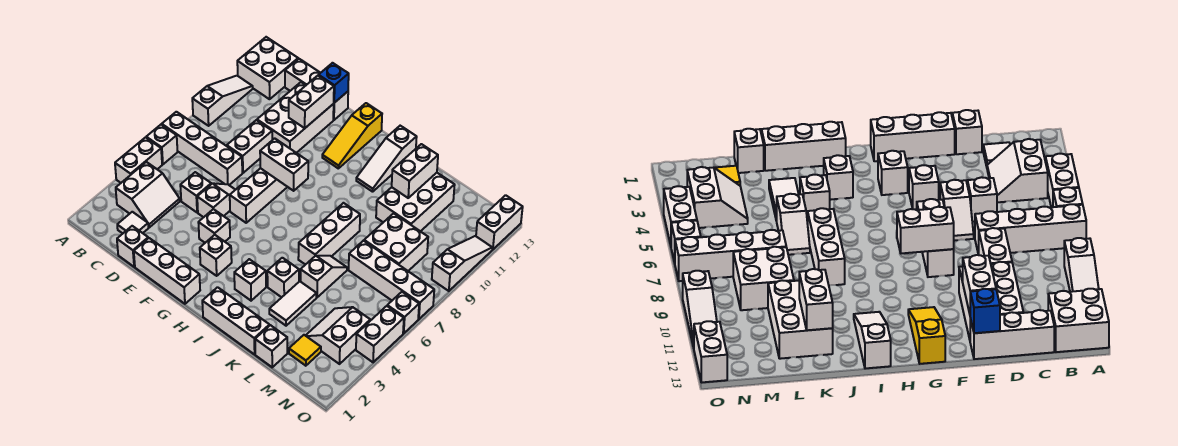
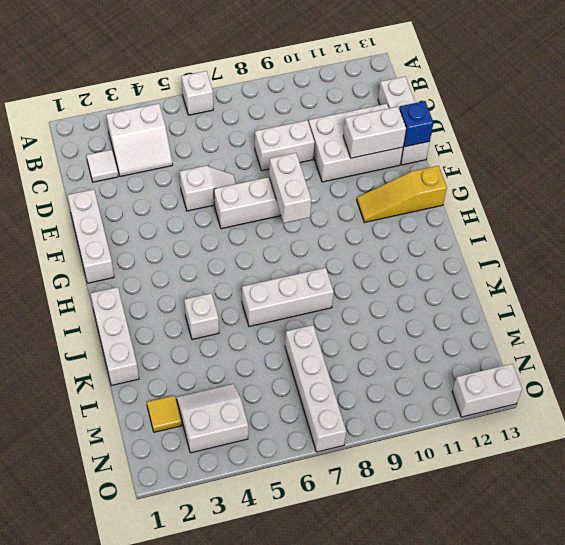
none -> white 1x2 brick [115,137,162,183]
none -> white 1x4 brick [162,112,242,185]
none -> white 1x3 slope [192,76,253,126]
none -> white 2x2 brick [237,37,298,99]

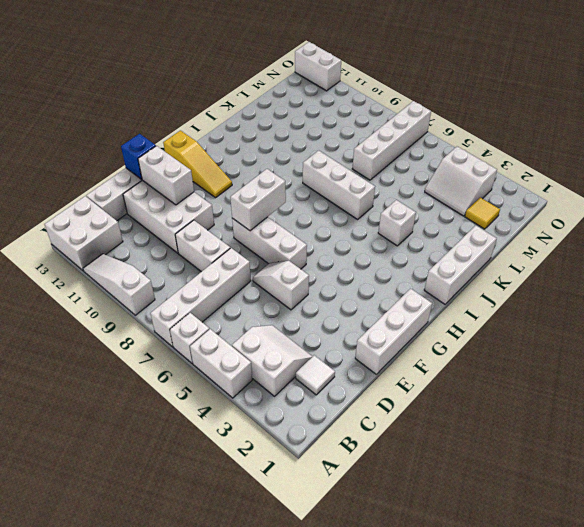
none -> white 1x1 brick [117,226,148,267]
none -> white 1x1 brick [180,172,211,213]
none -> white 1x1 brick [198,209,230,243]
none -> white 1x1 brick [200,235,232,276]

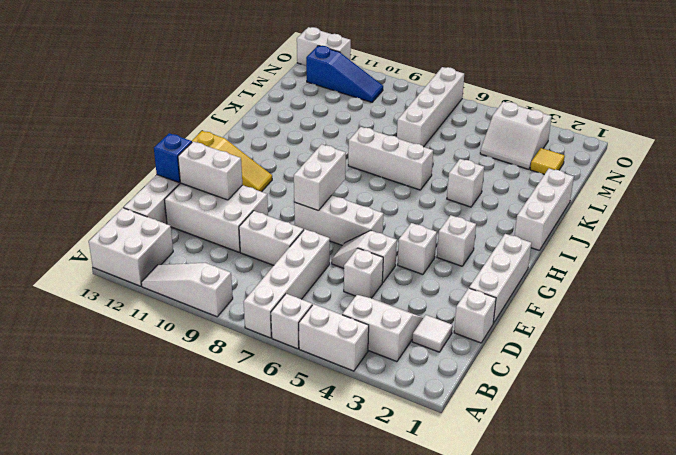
blue 1x3 slope [306,46,383,102] -> none
none -> white 1x1 brick [234,259,266,301]
none -> white 1x3 slope [356,126,417,192]
none -> white 1x2 tile [269,281,317,326]
none -> white 1x2 slope [301,256,347,297]

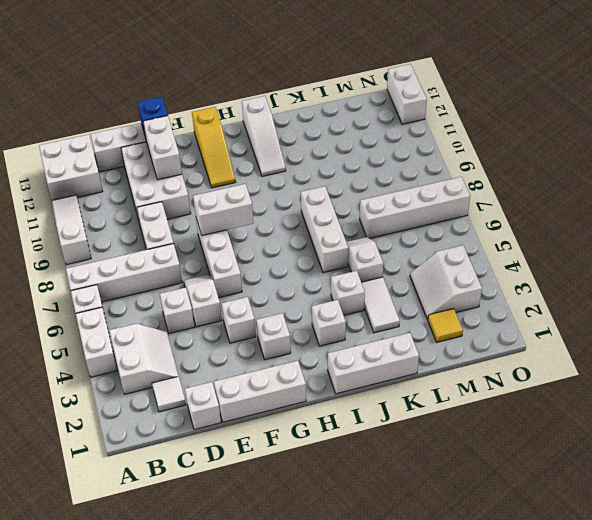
none -> white 2x3 brick [376,173,455,231]
none -> white 1x1 brick [255,325,287,367]
none -> white 2x2 brick [364,213,428,271]
none -> white 1x2 brick [356,306,404,362]

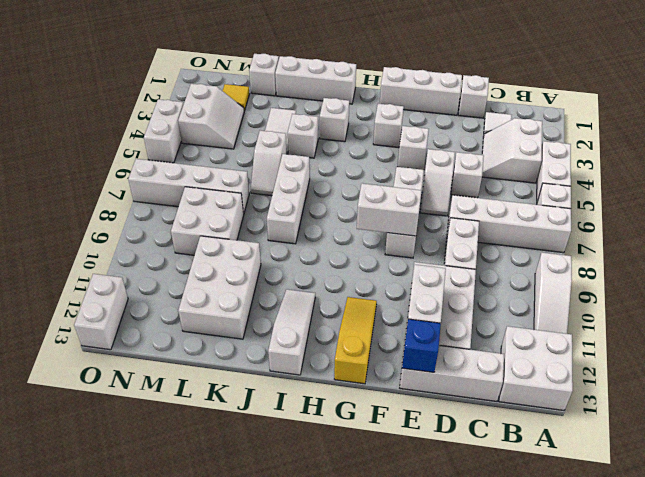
none -> white 1x1 brick [387,292,419,333]
none -> white 1x3 slope [432,236,492,291]
none -> white 1x2 brick [392,144,438,198]

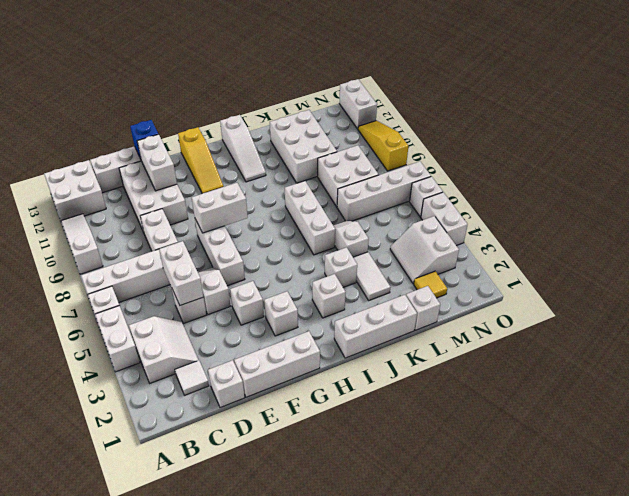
white 1x2 brick [159,241,204,305] -> white 1x2 brick moved to [392,144,438,198]
yellow 1x3 slope [358,121,408,171] -> white 1x3 slope [432,236,492,291]

